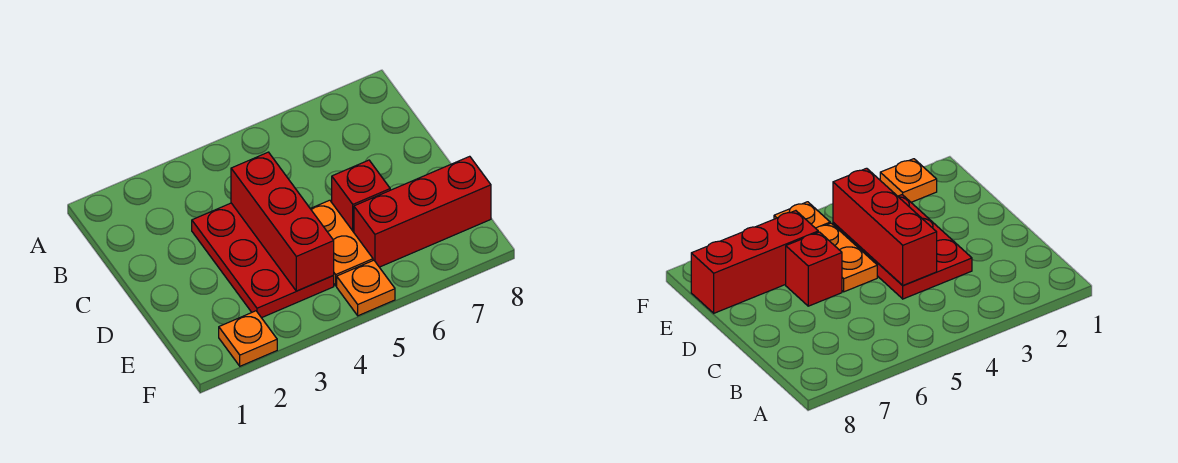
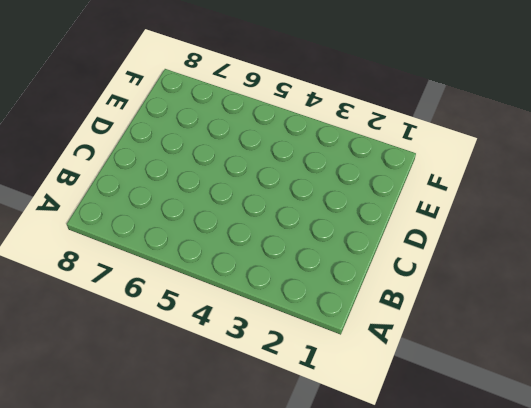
none -> red 2x3 plate [192,203,334,318]
none -> orange 1x2 plate [310,200,373,286]

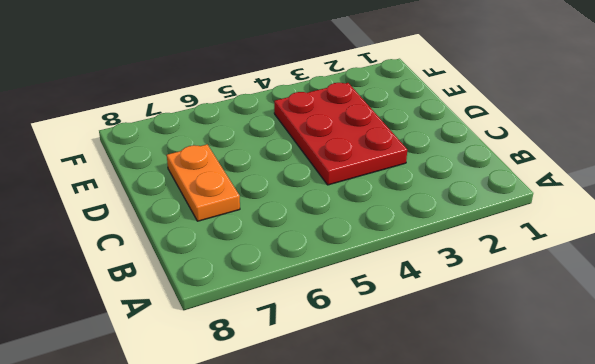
orange 1x2 plate [167,145,240,221] -> orange 1x2 plate moved to [310,200,373,286]
none -> red 1x1 brick [332,160,390,232]
none -> red 1x3 brick [354,156,491,267]

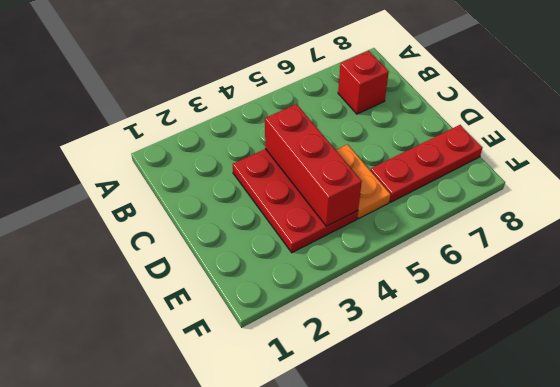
red 1x1 brick [338,51,389,114] -> red 1x1 brick moved to [332,160,390,232]
red 1x3 plate [370,125,482,202] -> red 1x3 brick [354,156,491,267]
none -> orange 1x1 plate [219,311,277,366]
none -> orange 1x1 plate [337,260,395,316]

